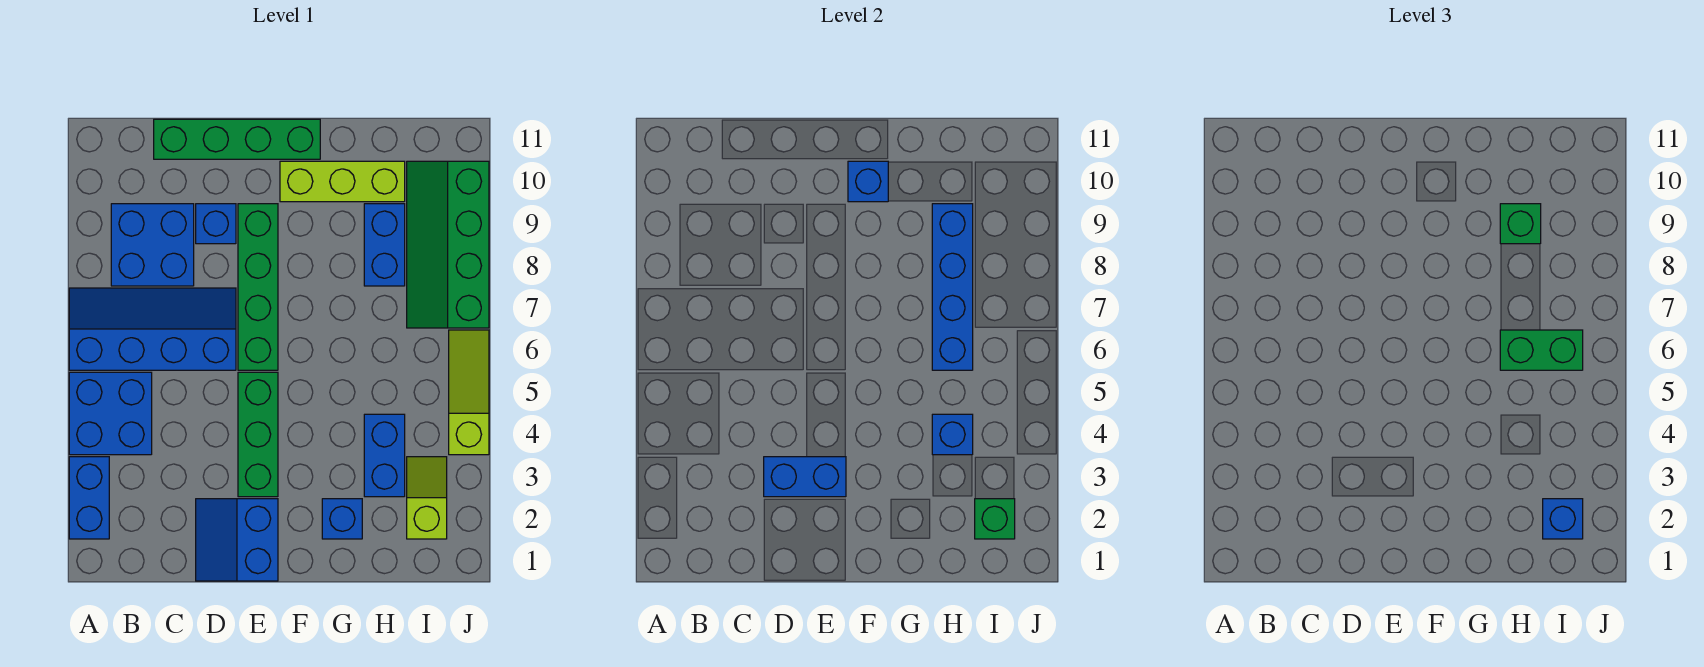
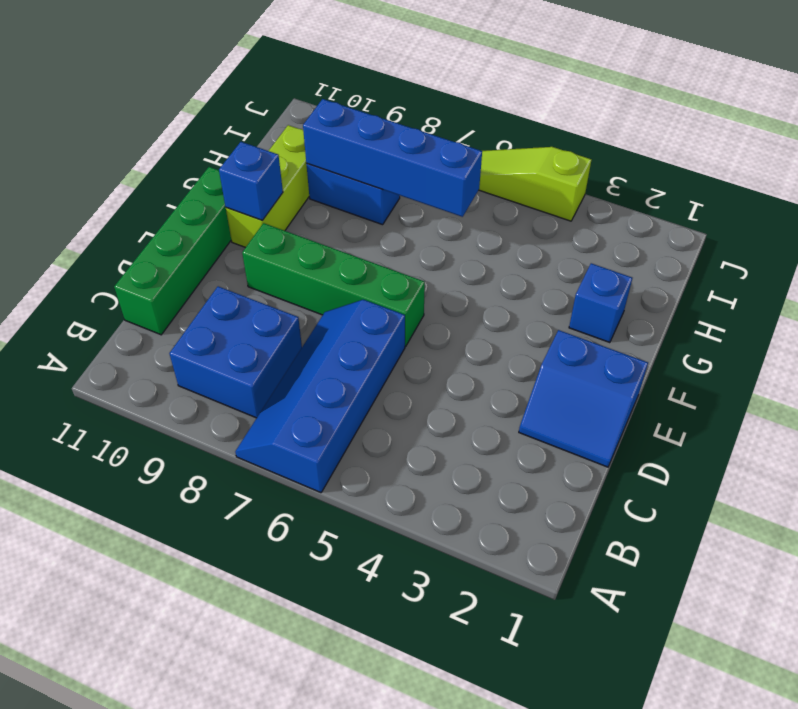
none -> blue 1x2 brick [69,457,109,539]
none -> blue 2x2 brick [69,372,152,455]
none -> blue 1x1 brick [196,204,236,244]

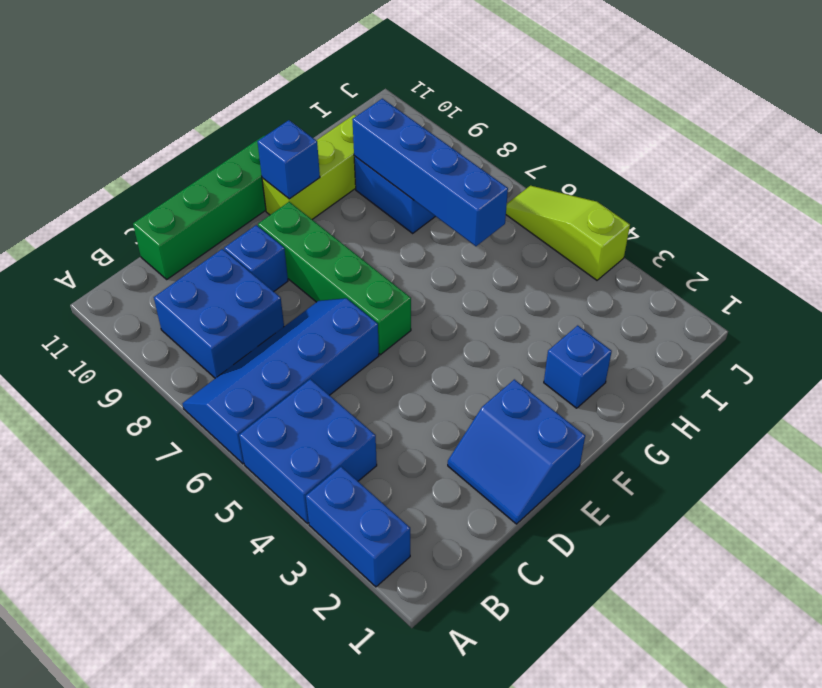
none -> green 1x3 brick [238,372,278,497]
none -> blue 1x2 brick [364,414,405,497]
none -> lime 1x2 slope [407,457,447,539]

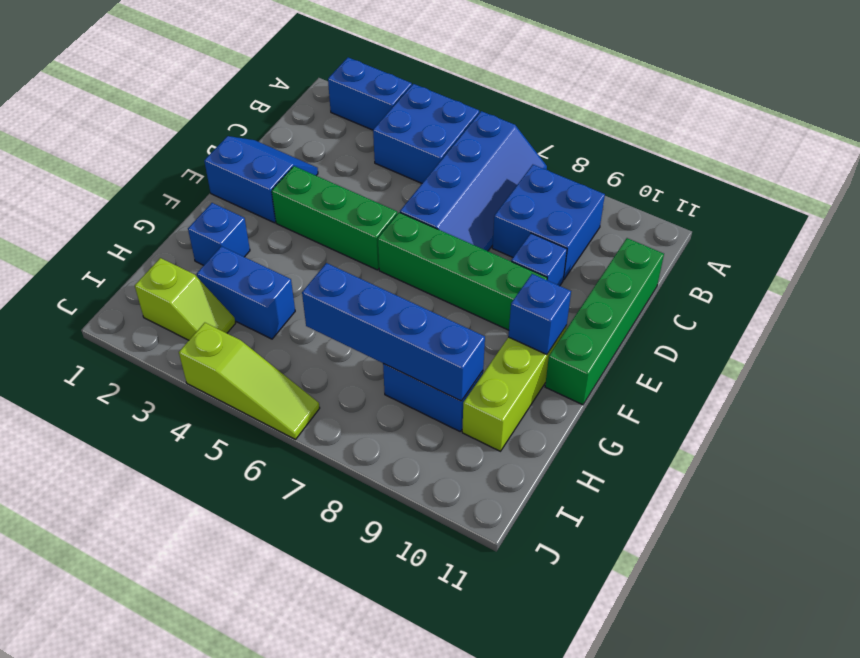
none -> green 2x4 slope [407,161,489,328]
none -> blue 1x2 brick [764,457,846,497]
none -> blue 1x1 brick [932,414,973,455]

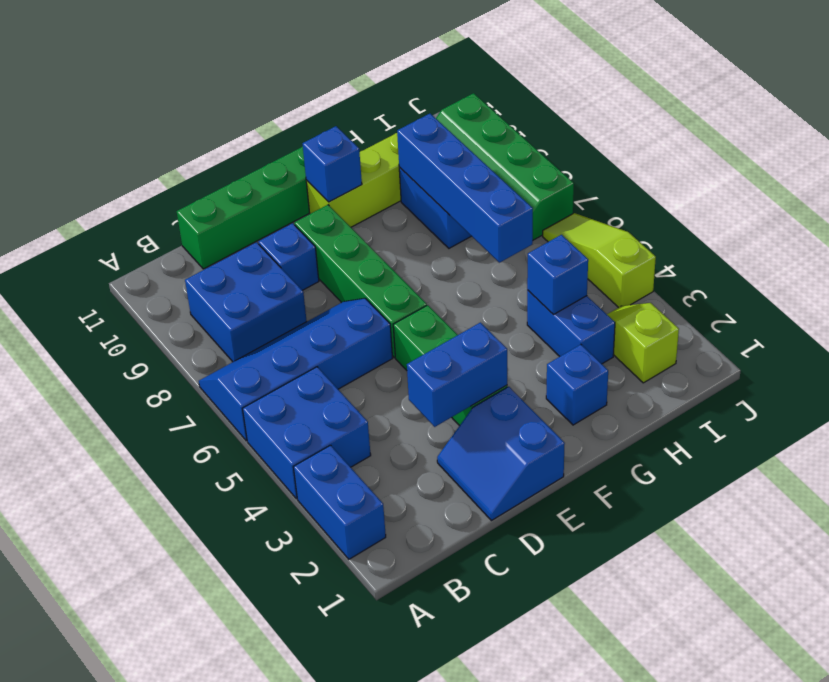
none -> green 1x1 brick [975,499,1015,539]
none -> green 1x2 brick [1500,330,1583,370]
none -> green 1x1 brick [1500,204,1541,244]

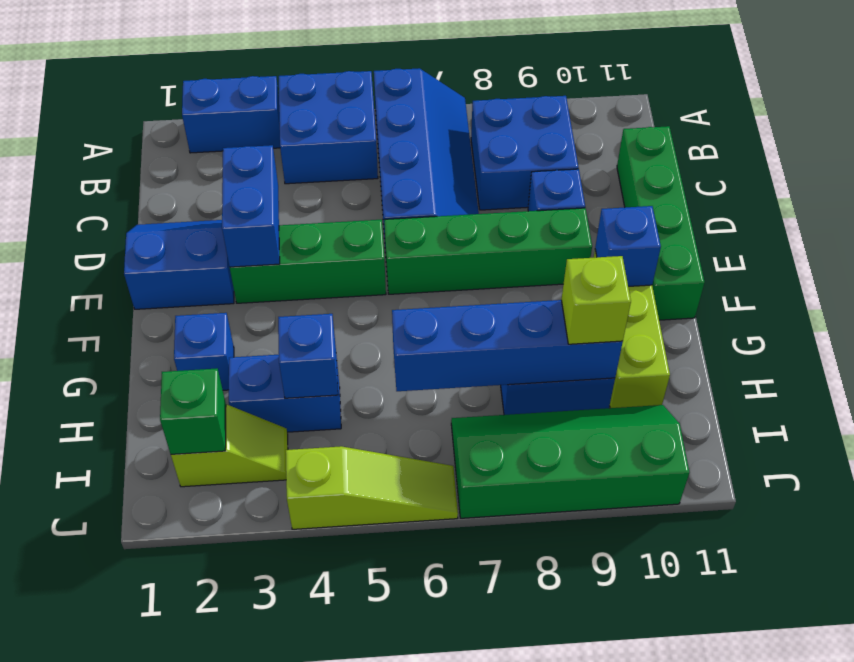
lime 1x1 brick [561,256,631,344] -> green 1x1 brick [1500,204,1541,244]
none -> green 1x2 brick [1500,330,1583,370]
none -> blue 1x1 brick [1543,499,1583,539]

